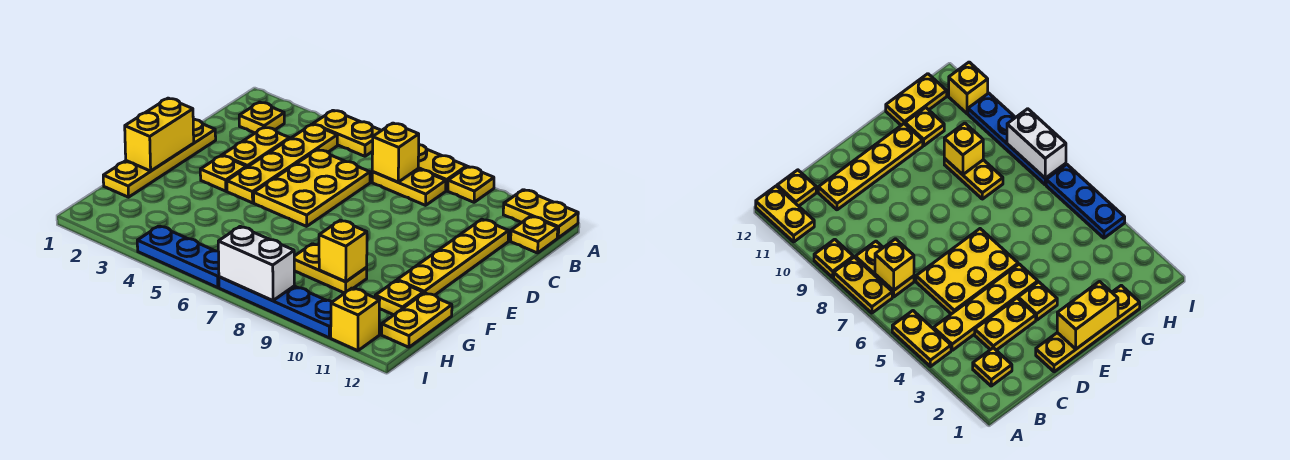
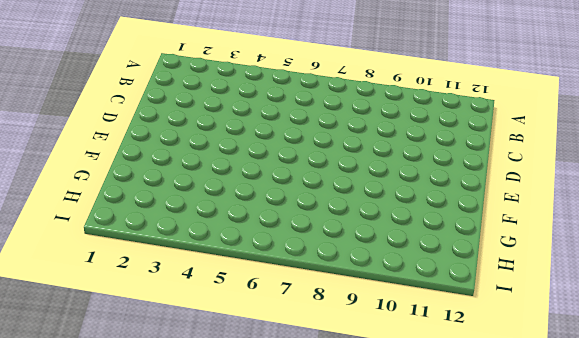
none -> yellow 1x2 plate [313,110,382,156]
none -> yellow 1x2 plate [418,145,466,191]
none -> yellow 1x1 plate [448,167,494,202]

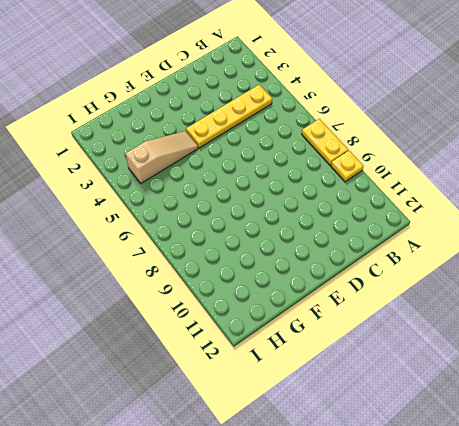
tan 1x3 slope [126,131,198,183] -> none
none -> yellow 1x2 plate [313,110,382,156]
none -> yellow 1x2 plate [503,190,578,238]
none -> yellow 1x1 plate [239,102,284,133]

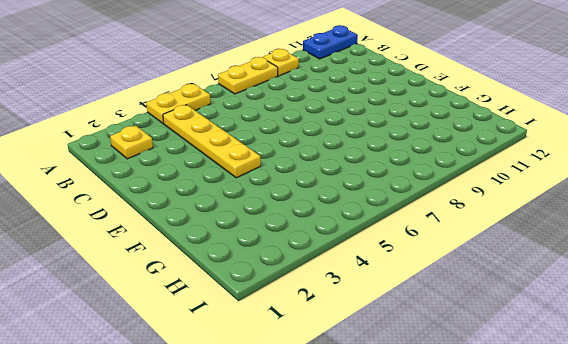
blue 1x2 plate [303,25,358,59] -> yellow 1x2 plate [503,190,578,238]
none -> yellow 1x2 plate [372,169,446,205]
none -> yellow 1x1 plate [511,216,558,253]
none -> yellow 1x2 plate [222,127,290,168]

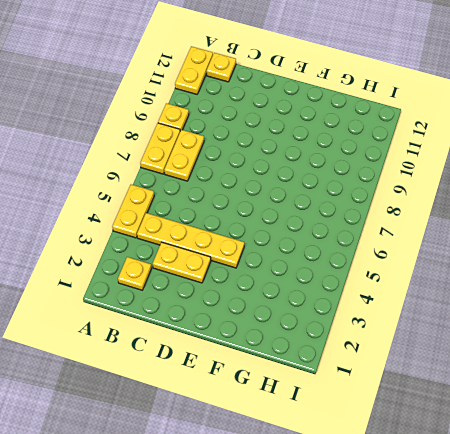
none -> yellow 2x3 plate [254,150,370,226]
none -> yellow 1x4 plate [397,219,509,295]
none -> yellow 1x4 plate [103,119,216,197]

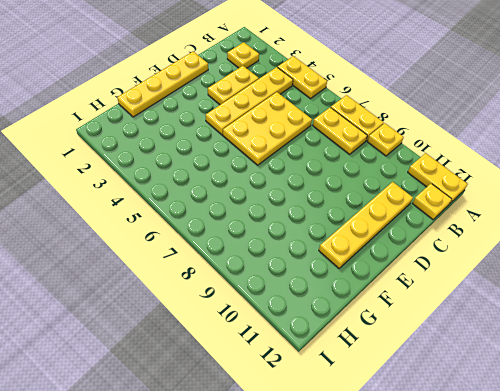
none -> yellow 1x1 plate [200,156,246,191]
none -> yellow 1x2 plate [294,244,367,293]
none -> yellow 1x1 plate [375,280,423,315]

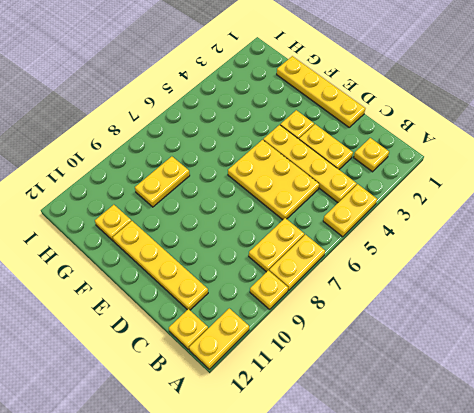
none -> yellow 1x2 plate [382,293,452,347]
none -> blue 1x3 plate [137,226,219,287]
none -> blue 1x4 plate [219,277,333,338]

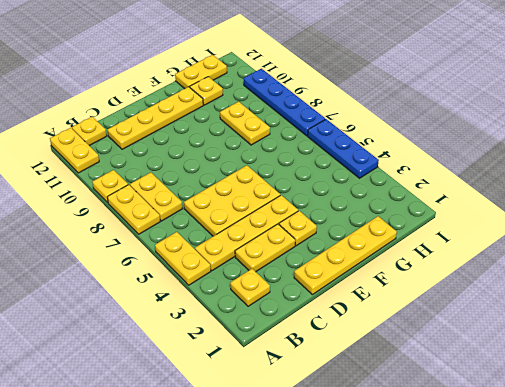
none -> yellow 1x1 brick [331,288,380,351]
none -> yellow 1x1 brick [372,123,419,182]
none -> yellow 1x2 brick [125,98,194,171]

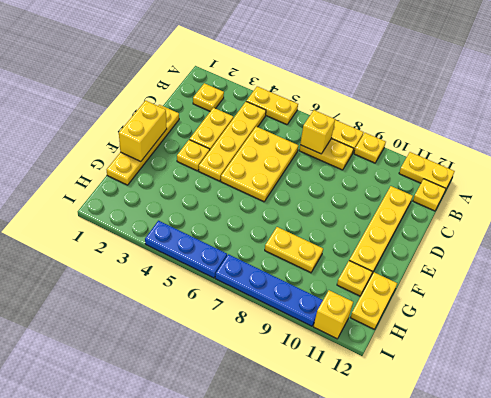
none -> yellow 1x1 brick [319,220,367,282]
none -> white 1x2 brick [218,227,294,301]

